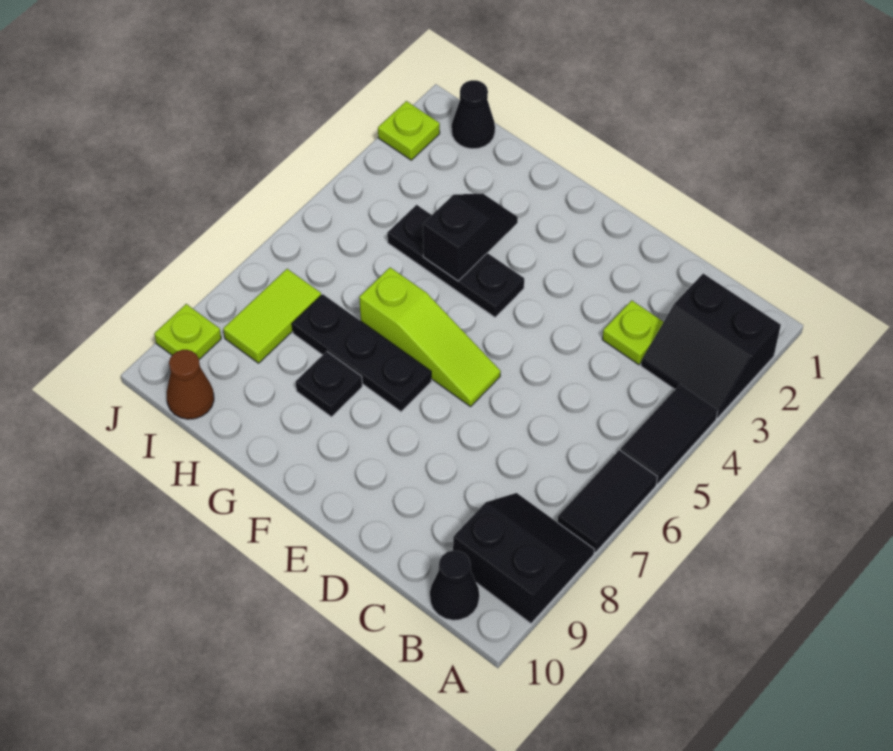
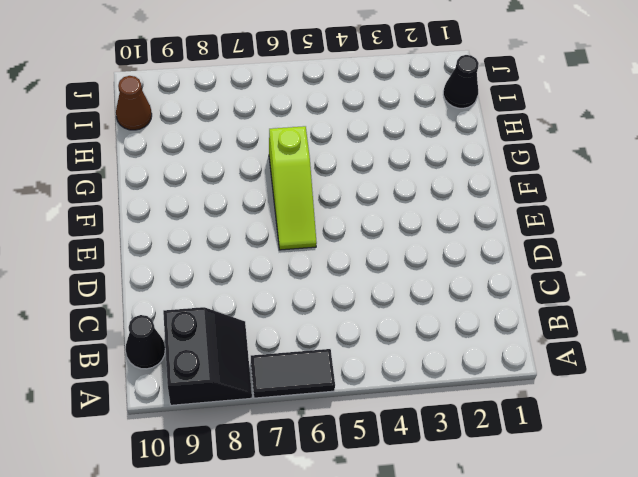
none -> black 2x2 slope [641,274,781,418]
none -> black 1x2 tile [621,385,718,484]
none -> lime 1x1 plate [602,300,663,365]

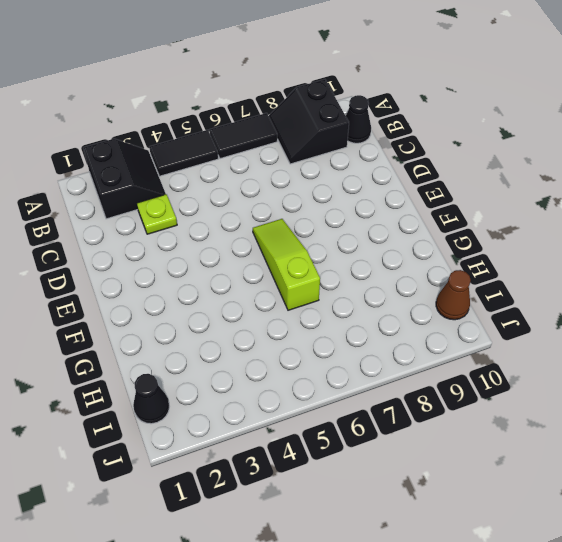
none -> black 1x3 plate [387,205,524,317]
none -> black 1x3 plate [292,294,432,412]
none -> black 1x1 plate [296,351,362,417]

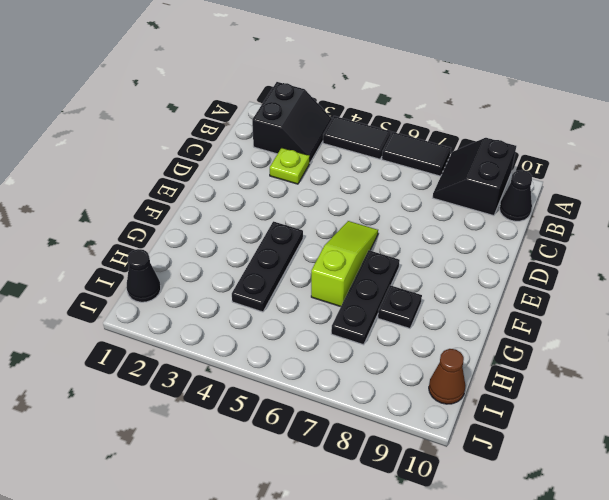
none -> lime 1x2 tile [223,269,321,363]
none -> lime 1x1 plate [378,101,440,160]
none -> lime 1x1 plate [154,304,221,359]

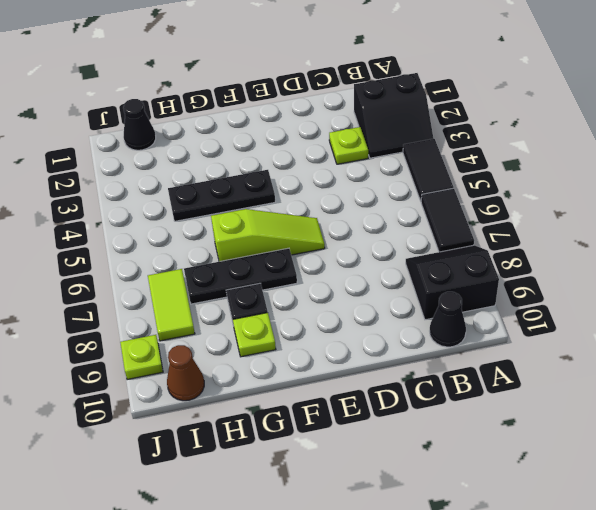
lime 1x1 plate [233,313,276,357] -> lime 1x1 plate moved to [378,101,440,160]
none -> black 1x2 slope [423,193,518,281]

